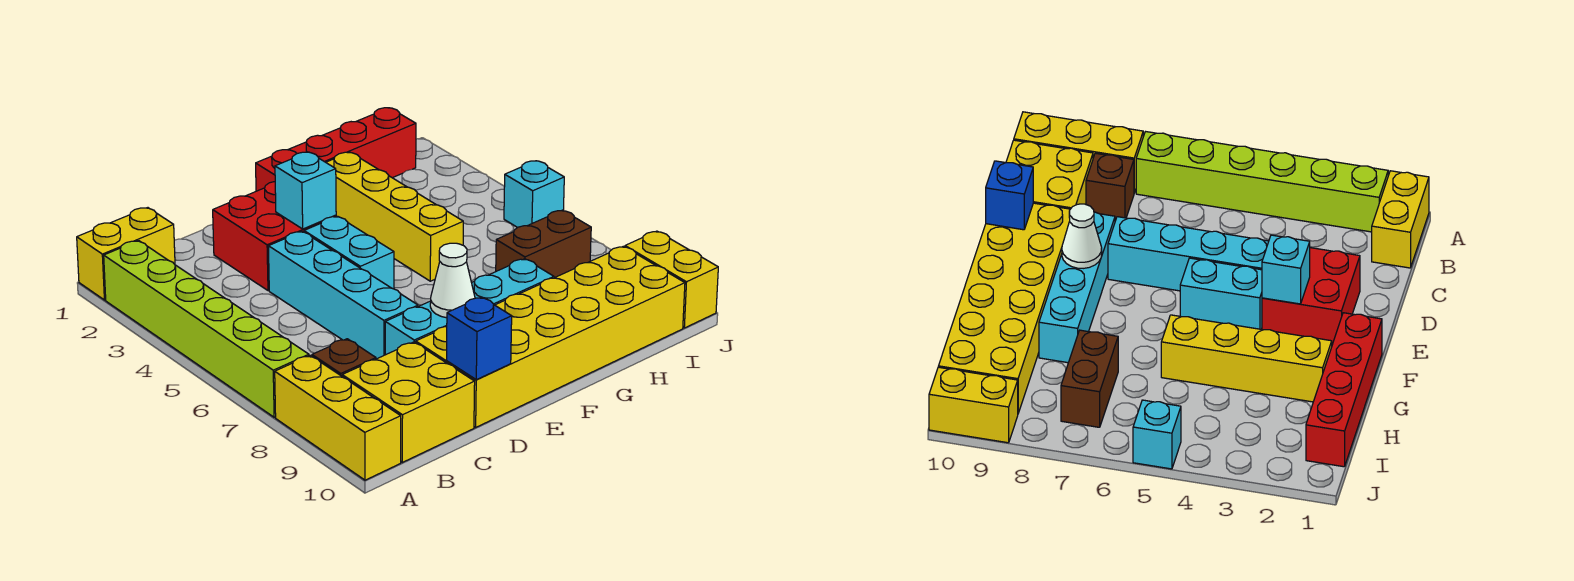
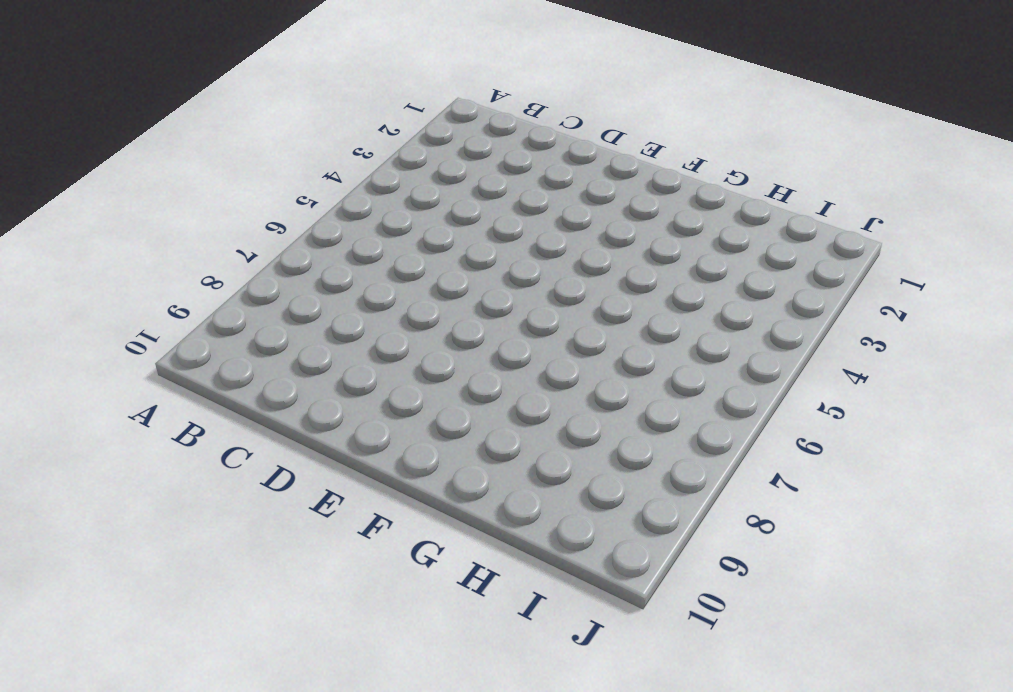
none -> yellow 1x2 brick [77,208,175,300]
none -> lime 1x6 brick [104,241,309,417]
none -> yellow 1x3 brick [275,355,401,480]

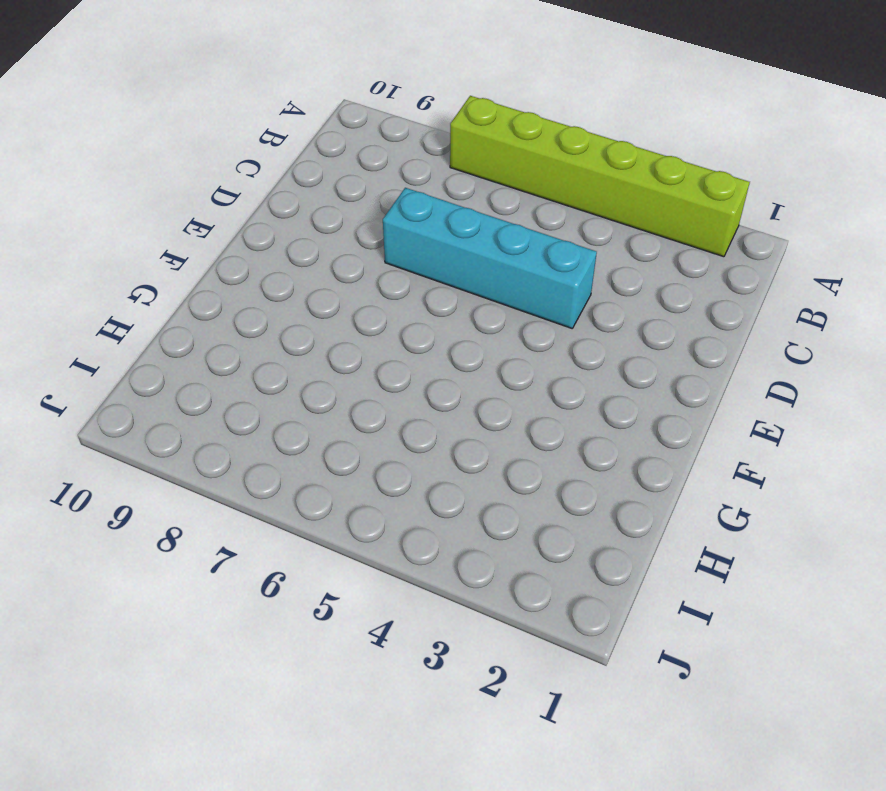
none -> yellow 1x2 brick [77,208,175,300]
none -> yellow 1x3 brick [275,355,401,480]
none -> brown 1x1 brick [312,339,376,376]

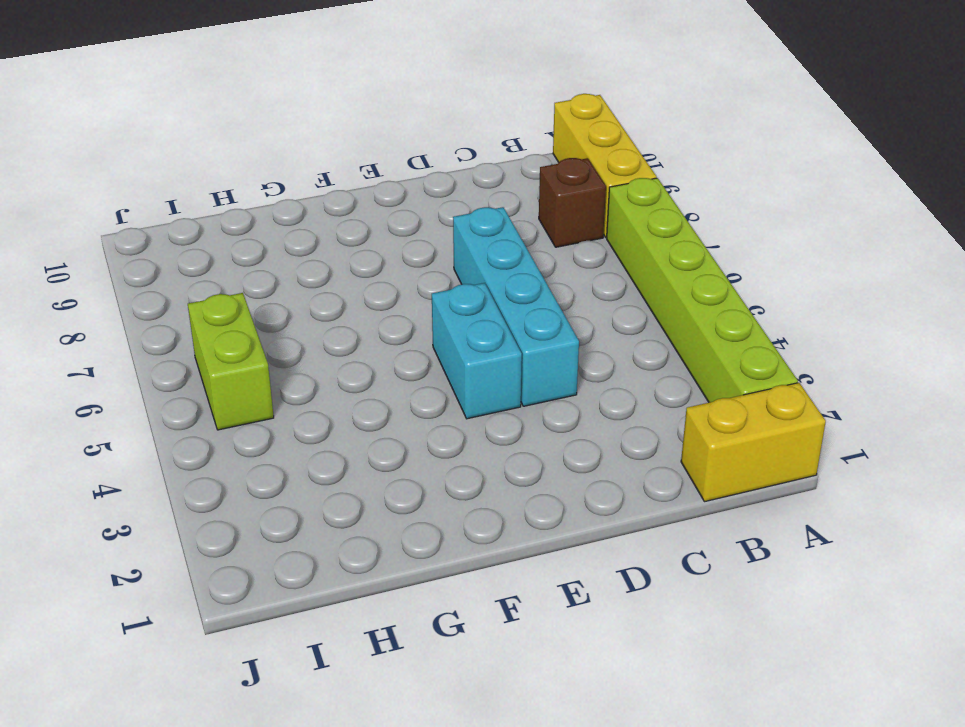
lime 1x2 brick [188,293,274,430] -> none
none -> yellow 2x2 brick [342,342,475,462]
none -> red 2x2 brick [213,182,336,291]
none -> cyan 1x4 brick [385,259,554,355]

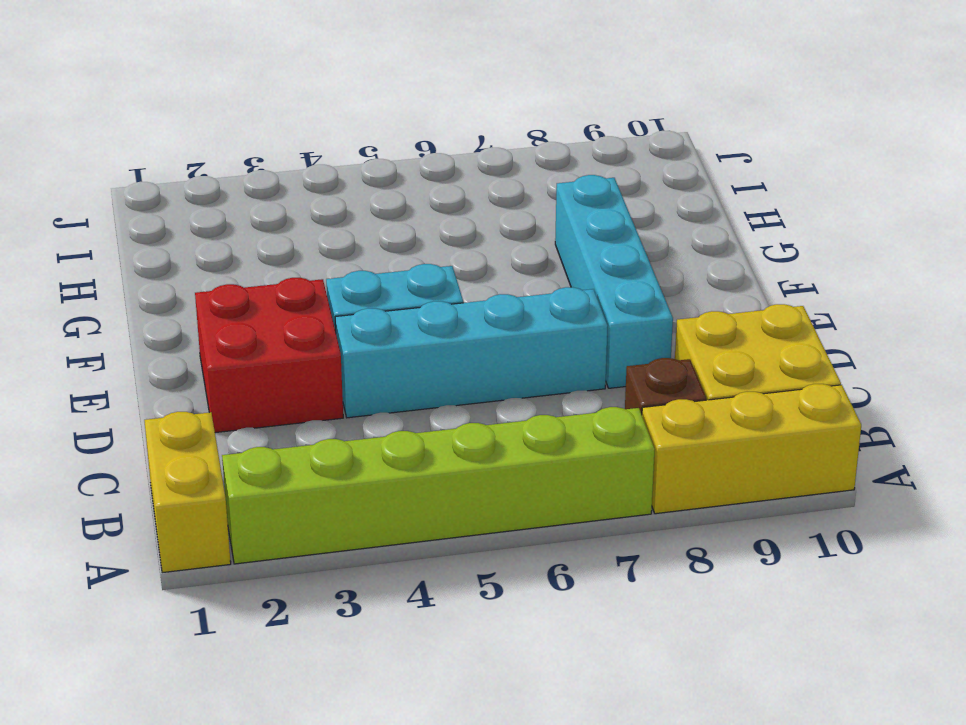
none -> yellow 2x6 brick [416,246,685,427]
none -> red 1x4 brick [256,108,416,191]
none -> yellow 1x4 brick [326,152,463,281]

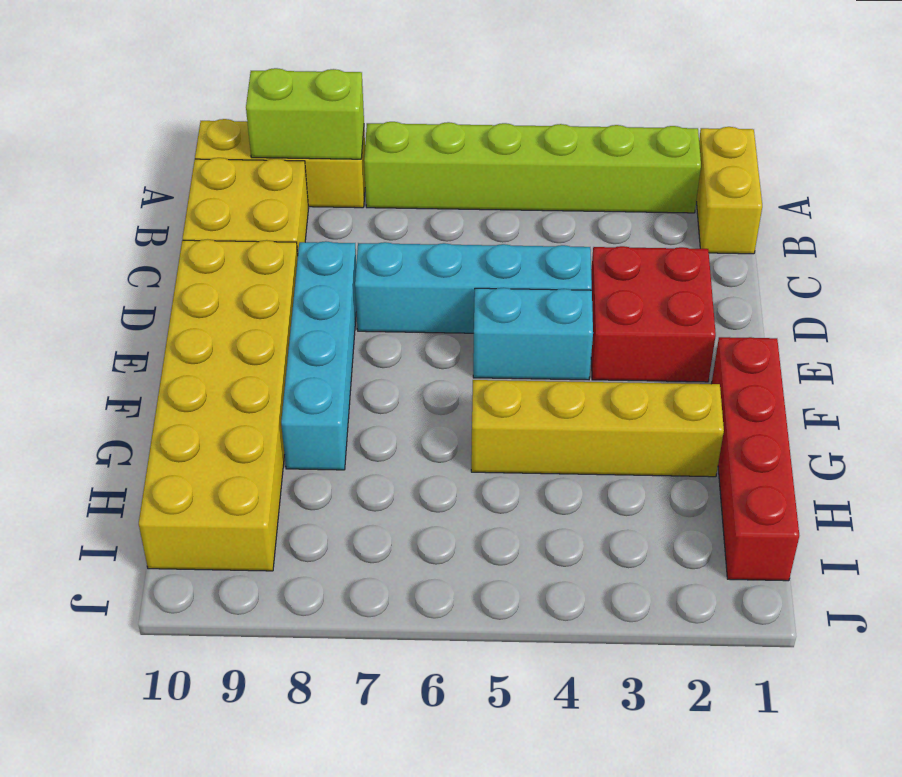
lime 1x2 brick [246,68,364,159] -> none
none -> brown 1x1 brick [312,339,376,376]
none -> brown 1x2 brick [496,210,591,278]
none -> cyan 1x1 brick [504,161,564,228]

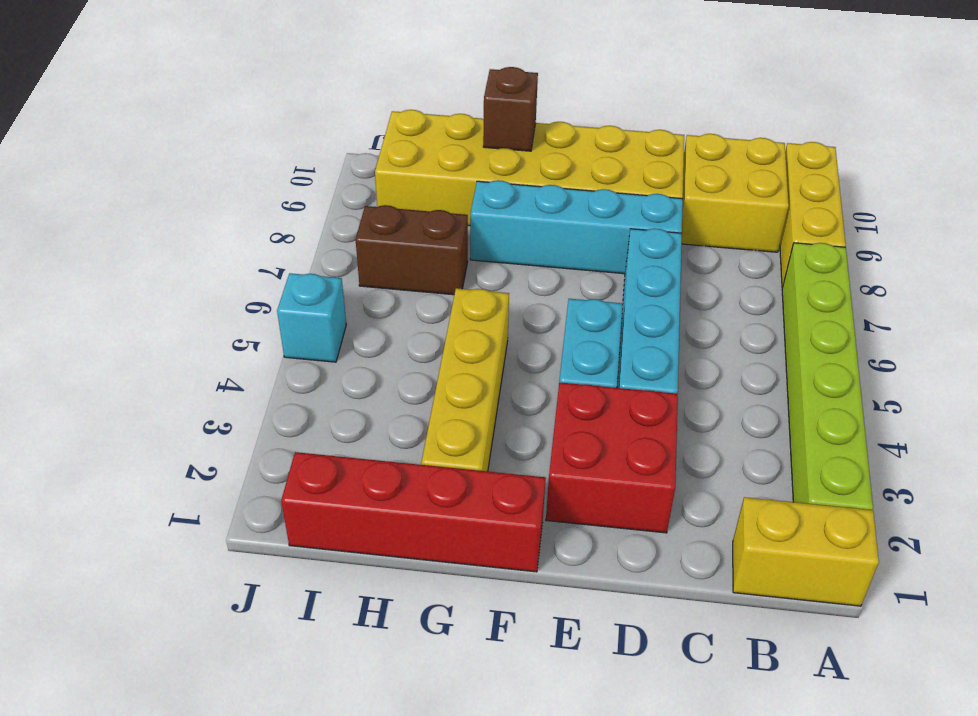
brown 1x1 brick [483,67,538,151] -> brown 1x1 brick moved to [312,339,376,376]
none -> yellow 1x2 brick [625,231,718,328]
none -> blue 1x1 brick [447,297,512,380]
none -> cyan 1x1 brick [275,152,336,229]

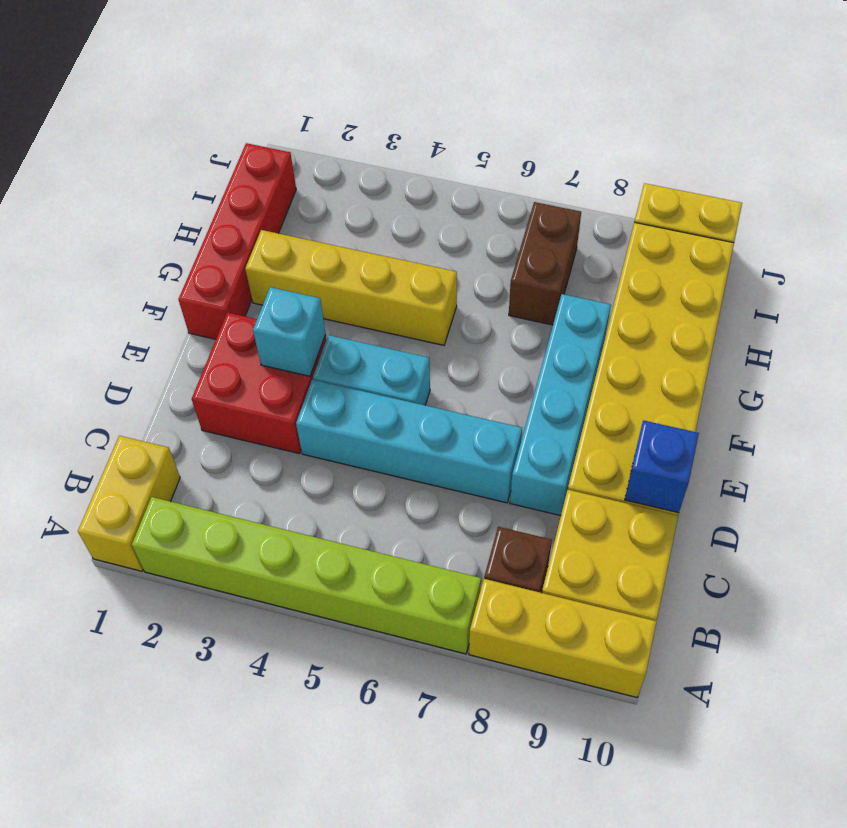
none -> cyan 1x1 brick [504,161,564,228]
none -> white 1x1 cone [430,243,475,318]

